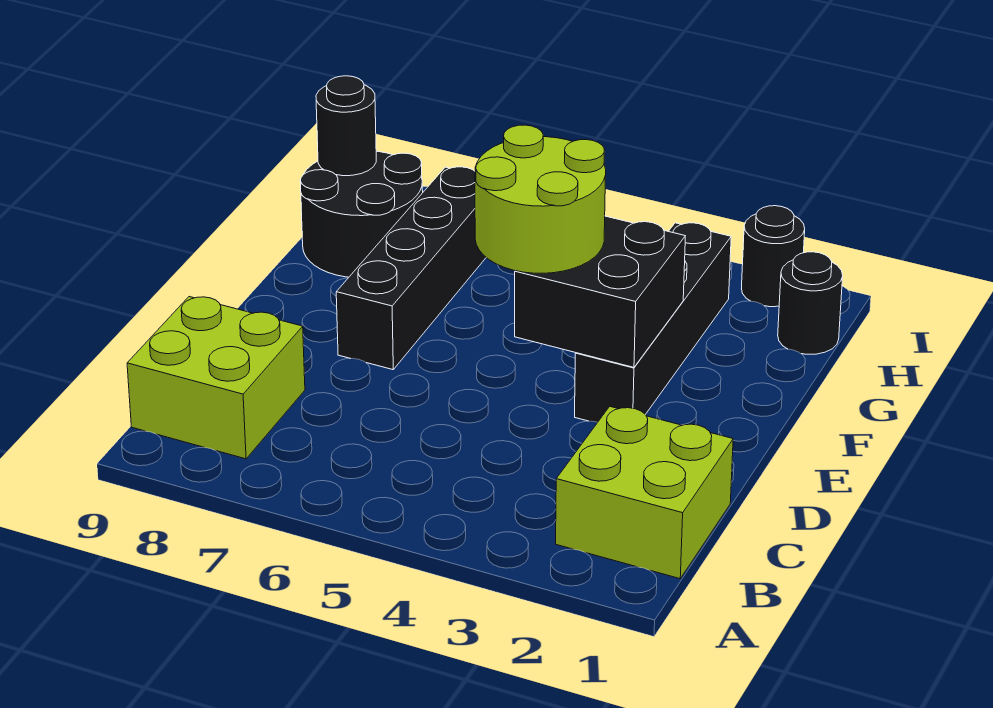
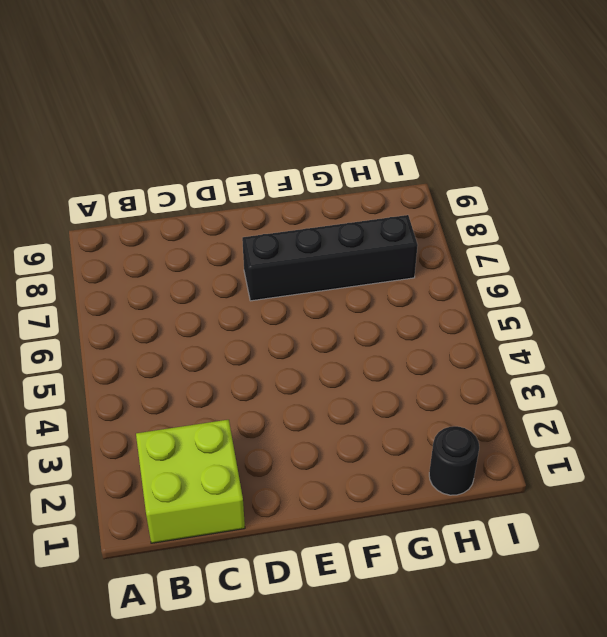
none -> lime 2x2 brick [127,297,305,459]
none -> black 1x4 brick [575,223,731,422]

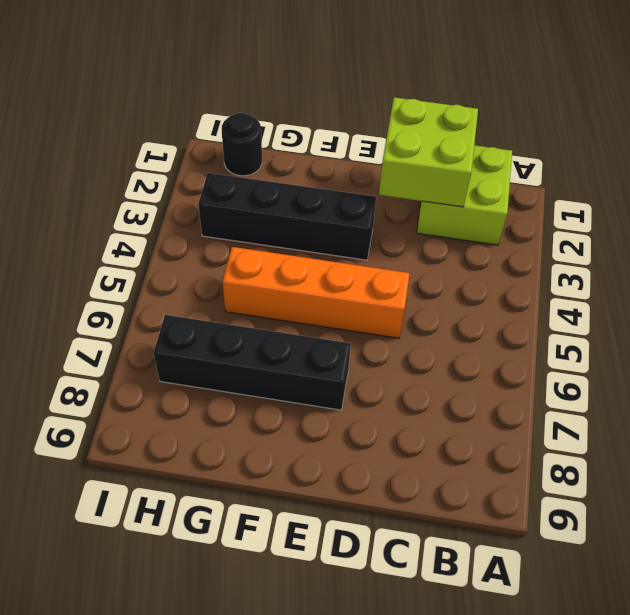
lime 2x2 brick [379,97,478,207] -> lime 2x2 brick moved to [127,297,305,459]
orange 1x4 brick [222,247,410,338] -> none
none -> black 2x2 round brick [300,151,423,277]
none -> black 1x1 round brick [742,206,805,307]

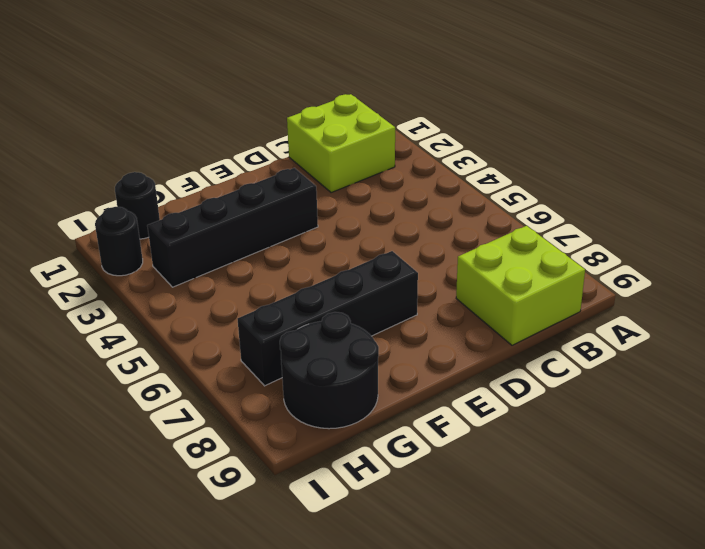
none -> black 2x2 brick [515,216,685,367]
none -> black 1x1 round brick [316,76,376,176]

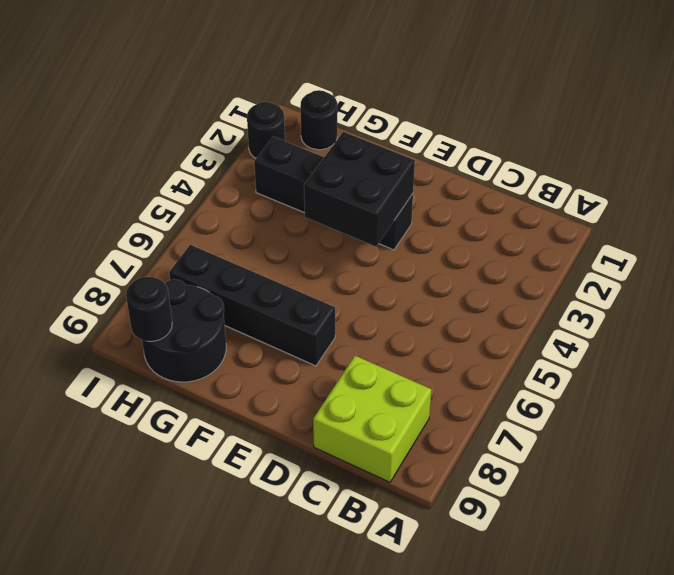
none -> lime 2x2 brick [556,407,733,579]
none -> lime 2x2 round brick [475,125,606,273]

